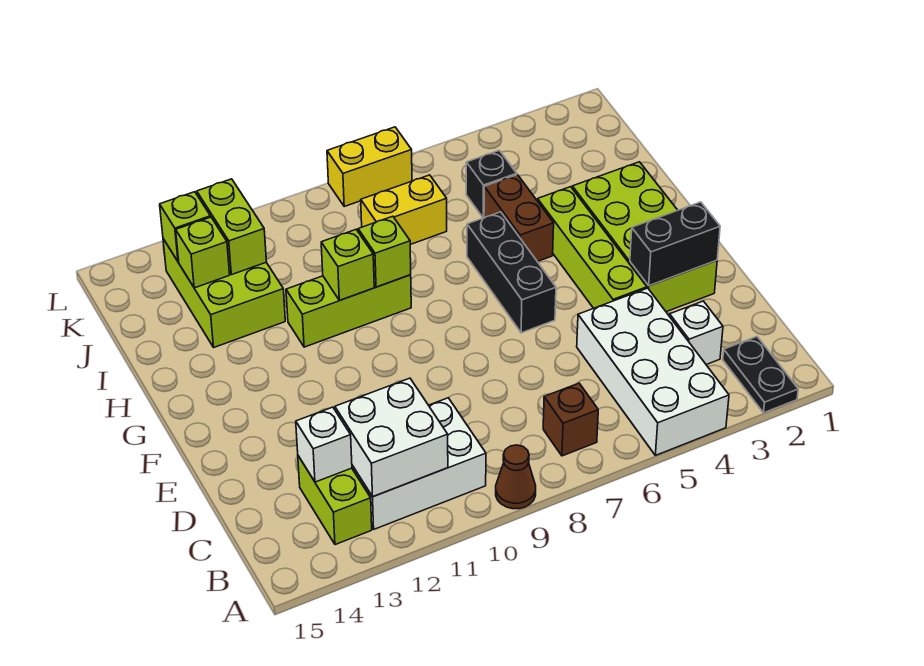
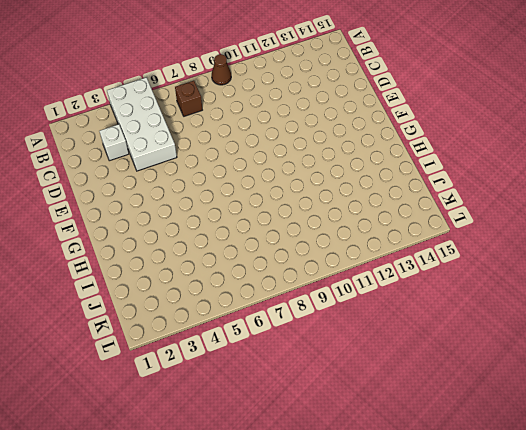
none -> black 1x2 plate [723,337,798,413]
none -> white 2x3 brick [352,398,486,529]
none -> lime 1x2 brick [298,456,372,545]

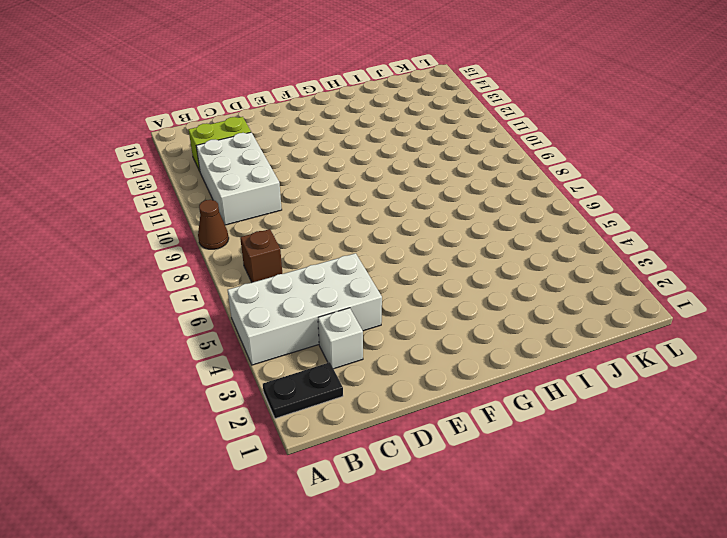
none -> lime 2x4 brick [572,162,717,312]
none -> lime 1x4 brick [537,187,647,308]
none -> black 1x3 brick [467,212,556,333]

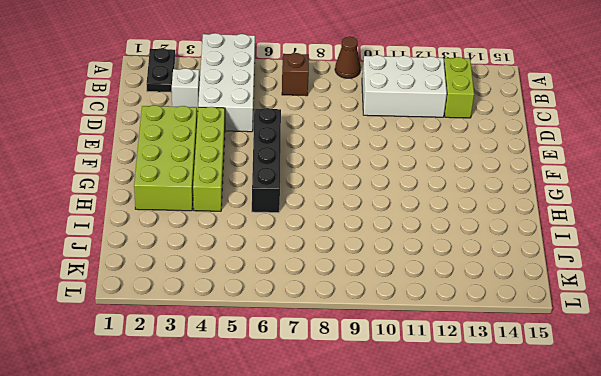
black 1x4 brick [252,108,281,213] -> black 1x3 brick [467,212,556,333]
none -> brown 1x2 brick [484,175,554,262]
none -> lime 1x3 brick [286,275,411,347]
none -> lime 2x3 brick [163,239,285,347]

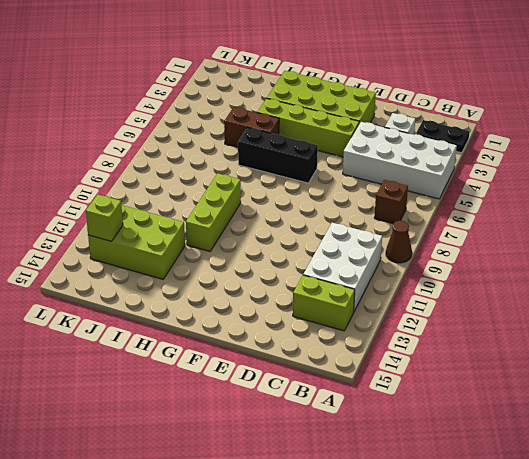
none -> black 1x1 brick [466,150,517,218]
none -> yellow 1x2 brick [361,175,447,245]
none -> yellow 1x2 brick [327,127,412,206]

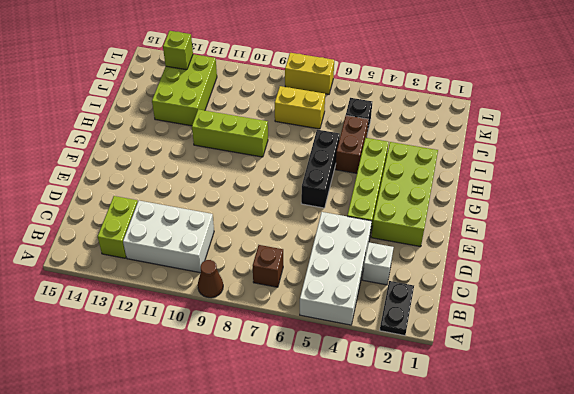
none -> white 2x2 brick [335,378,448,497]
none -> white 1x1 brick [296,407,352,482]
none -> black 1x2 brick [630,202,720,286]

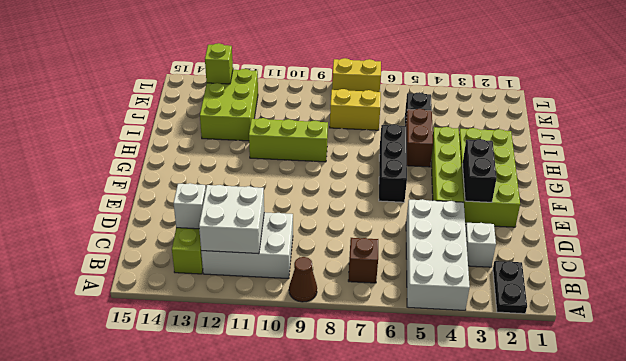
black 1x2 brick [462,139,497,202] -> black 1x2 brick turned to [630,202,720,286]
none -> lime 1x1 brick [358,216,411,287]
none -> lime 1x1 brick [321,230,374,300]
none -> lime 1x2 brick [197,179,266,275]

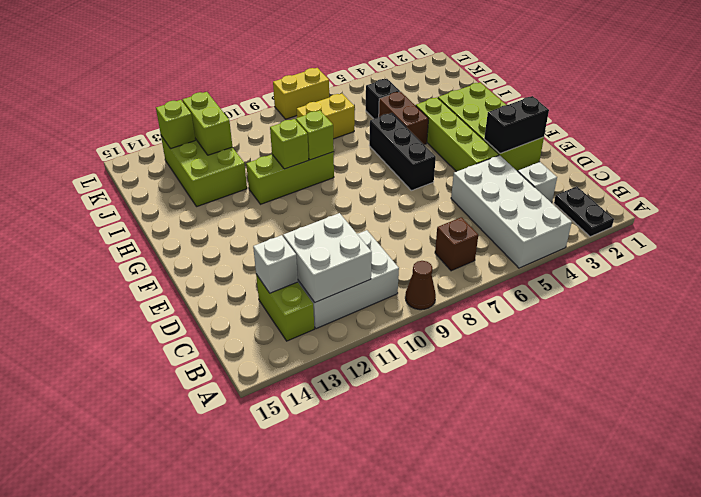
none -> lime 1x1 brick [176,217,230,288]

